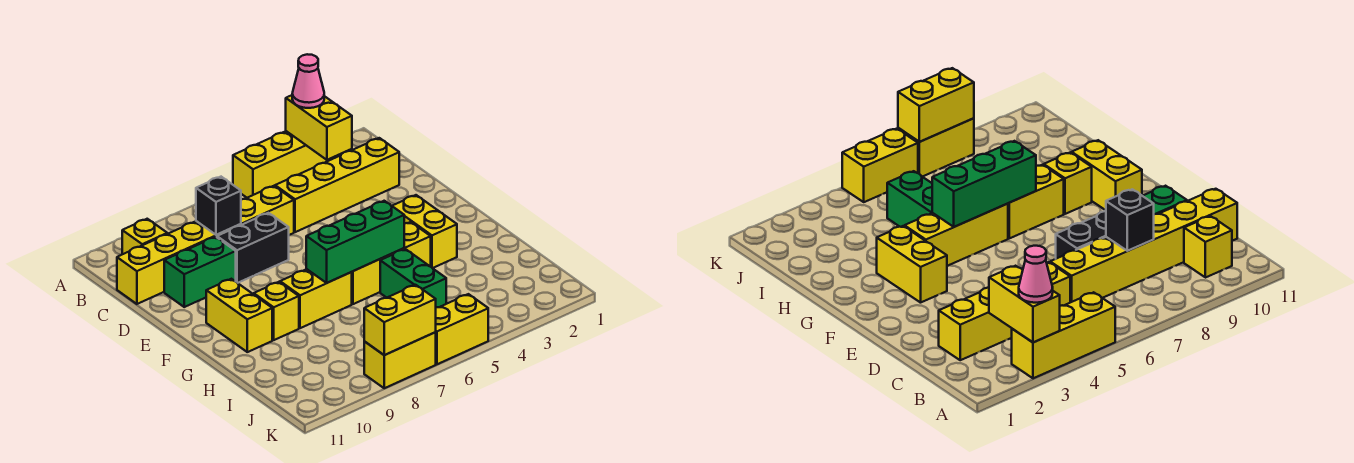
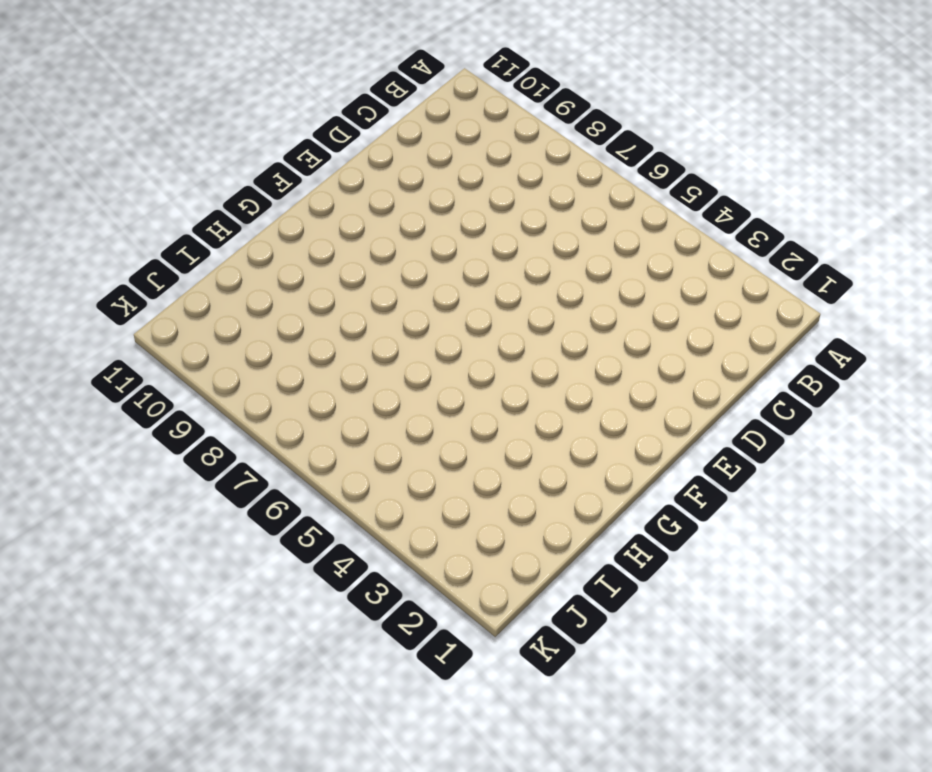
none -> yellow 1x3 brick [233,131,331,198]
none -> yellow 1x1 brick [122,219,167,254]
none -> yellow 1x4 brick [275,138,399,232]

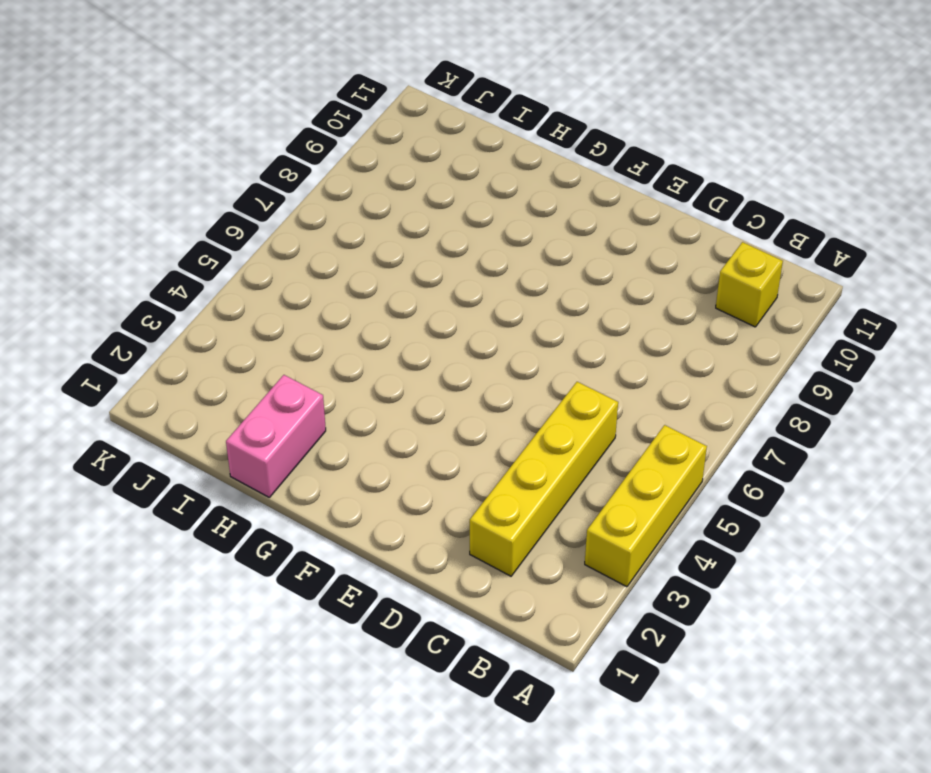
pink 1x2 brick [226,375,326,497] -> none
none -> yellow 1x6 brick [117,186,294,304]
none -> black 1x2 brick [217,213,289,283]
none -> green 1x2 brick [164,237,236,307]

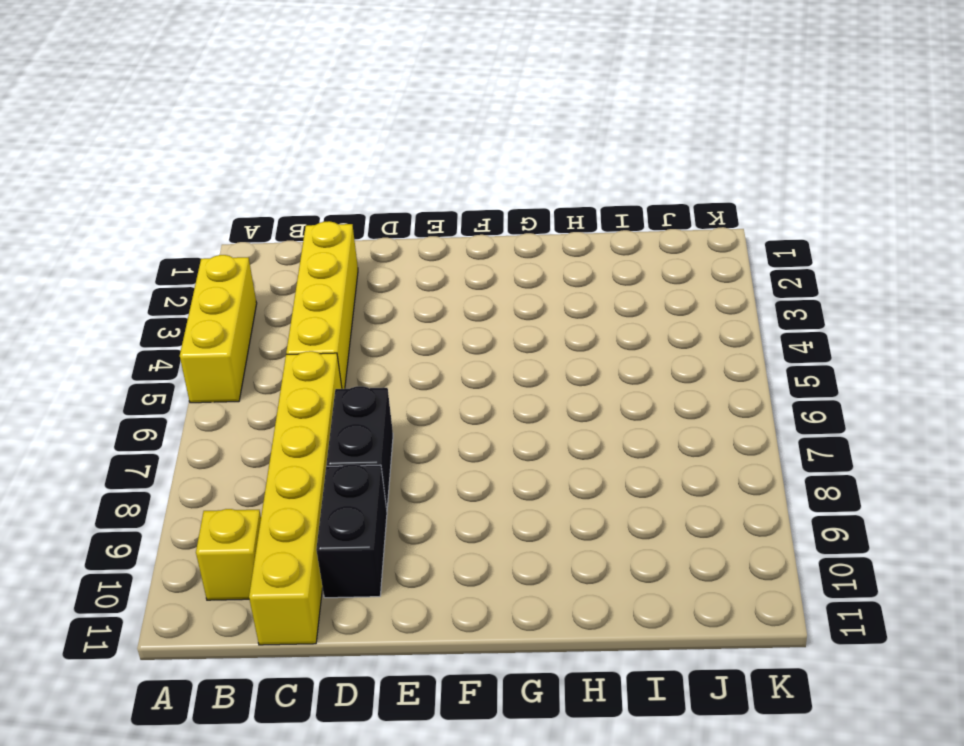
black 1x2 brick [316,464,387,598] -> green 1x2 brick [164,237,236,307]
none -> yellow 1x2 brick [393,195,457,268]
none -> yellow 1x2 brick [206,279,272,352]
none -> yellow 1x3 brick [352,222,431,304]

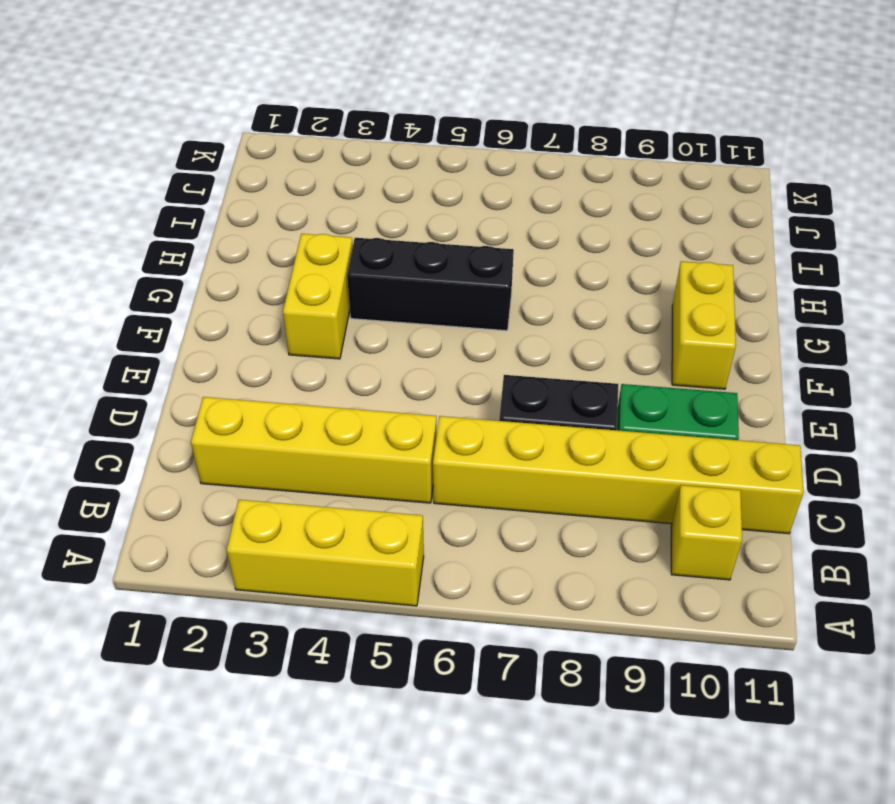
black 1x3 brick [347,238,514,331] -> yellow 1x3 brick [352,222,431,304]
none -> yellow 1x2 brick [280,269,352,328]
none -> yellow 1x1 brick [254,282,299,340]
none -> green 1x2 brick [380,249,446,308]

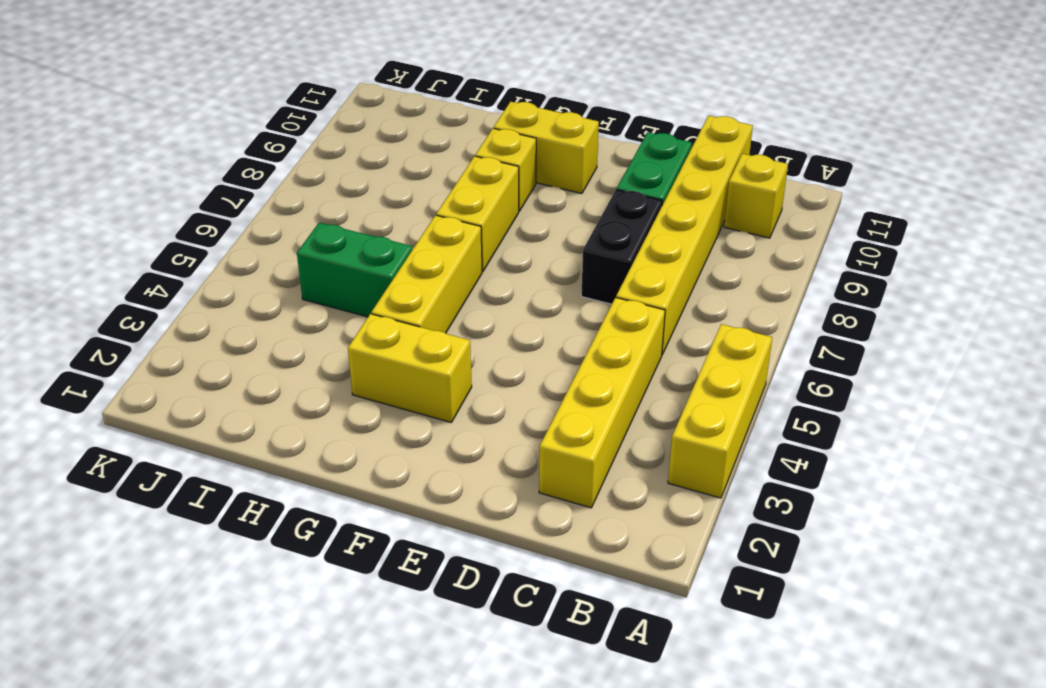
none -> yellow 1x2 brick [436,294,488,364]
none -> yellow 1x2 brick [364,332,436,388]
none -> yellow 1x2 brick [286,95,352,160]

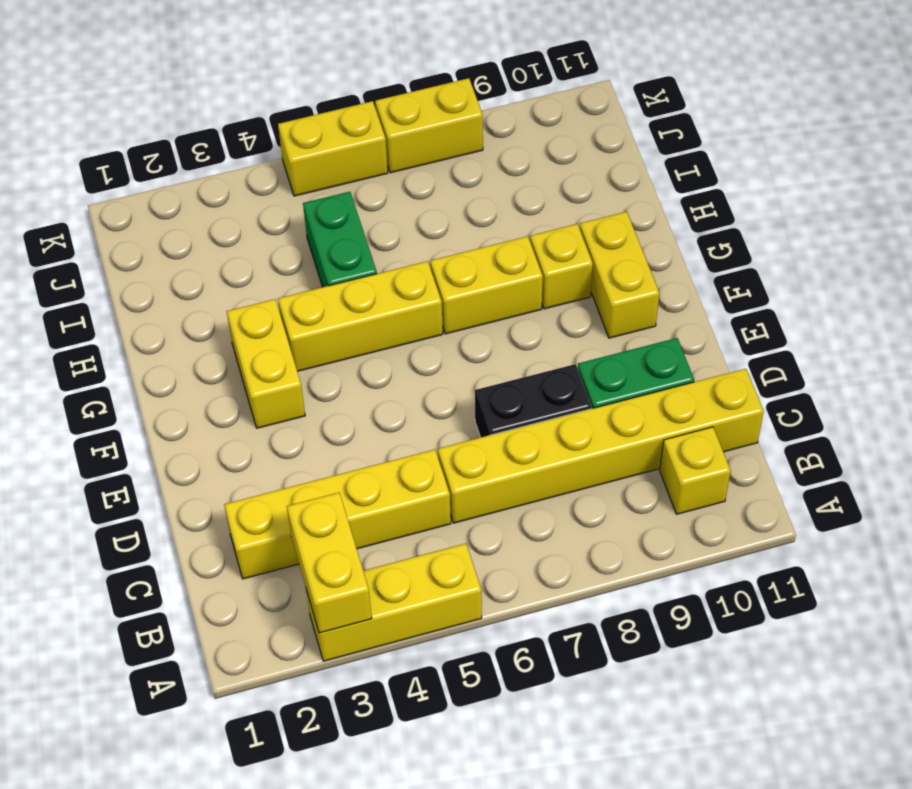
none -> black 1x1 brick [196,177,241,235]
none -> green 1x3 brick [306,201,404,283]
none -> yellow 1x2 brick [364,285,436,355]

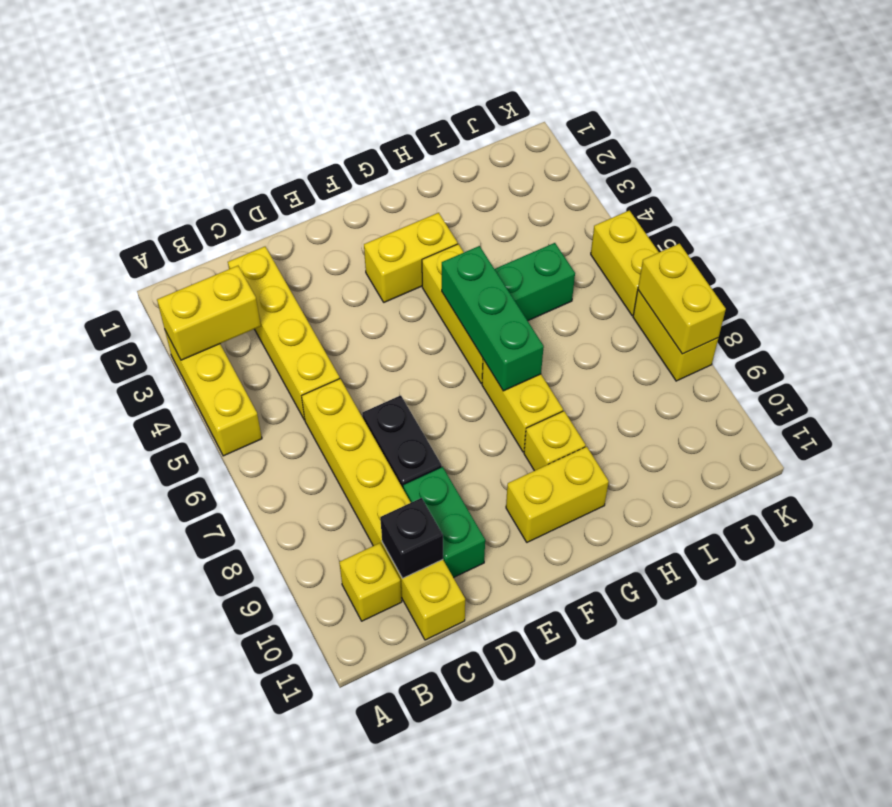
black 1x1 brick [380,498,443,578] -> black 1x1 brick moved to [196,177,241,235]
none -> pink 1x1 cone [292,54,324,108]

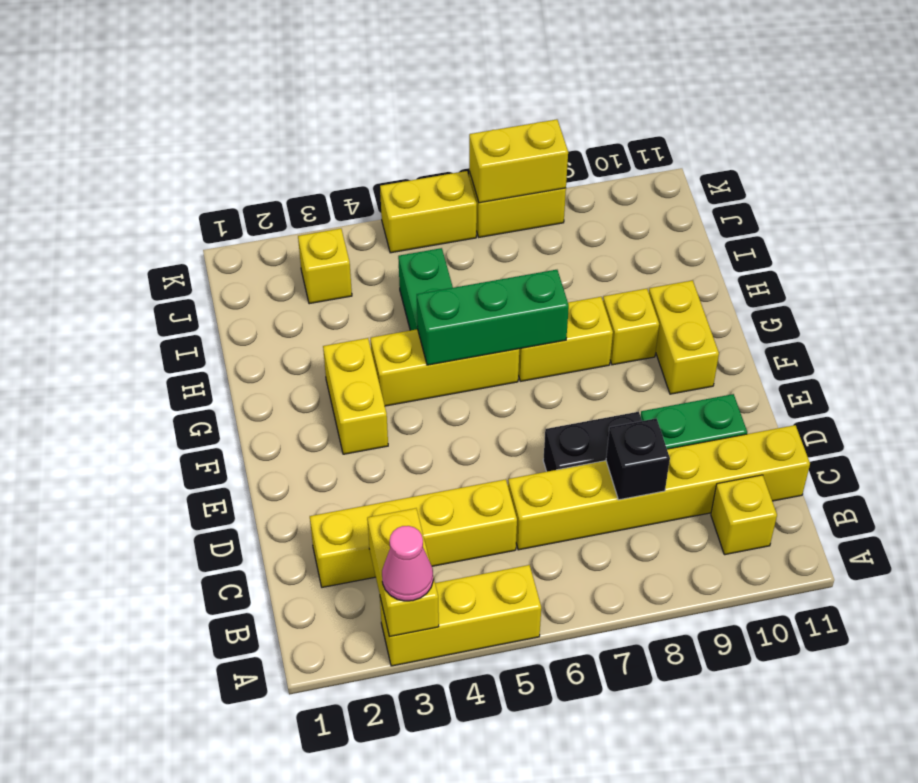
yellow 1x1 brick [298,229,352,304] -> none

